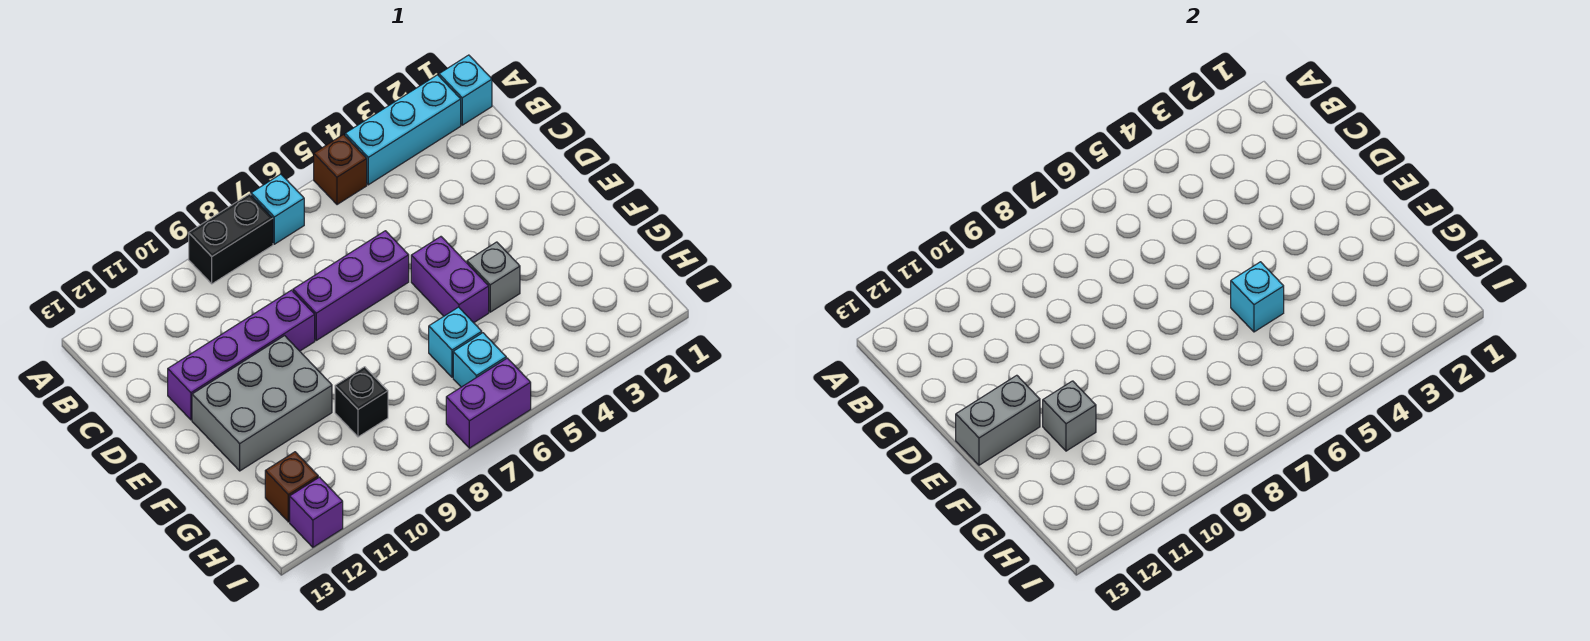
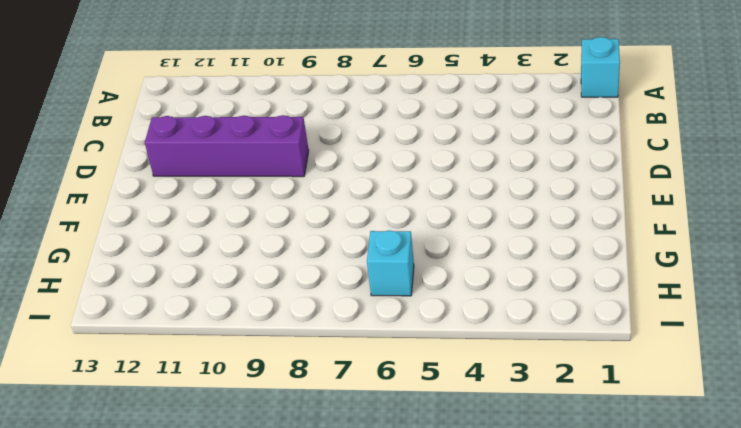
none -> cyan 1x3 brick [345,75,461,185]
none -> brown 1x1 brick [314,135,367,205]
none -> cyan 1x1 brick [251,174,304,244]

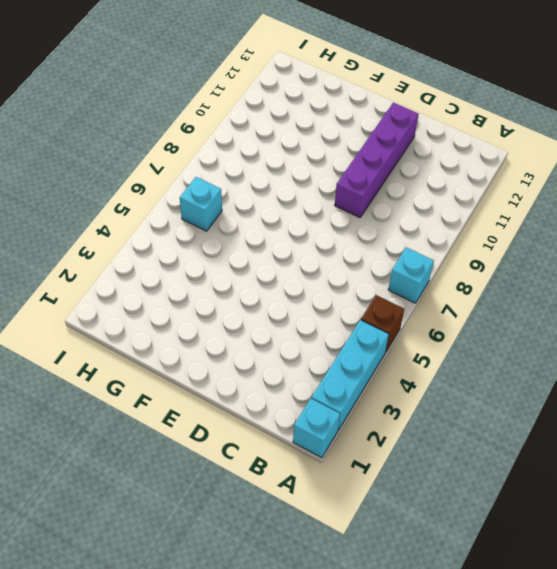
none -> black 1x2 brick [189,194,273,284]
none -> purple 1x3 brick [293,231,409,340]
none -> purple 1x2 brick [411,237,489,323]

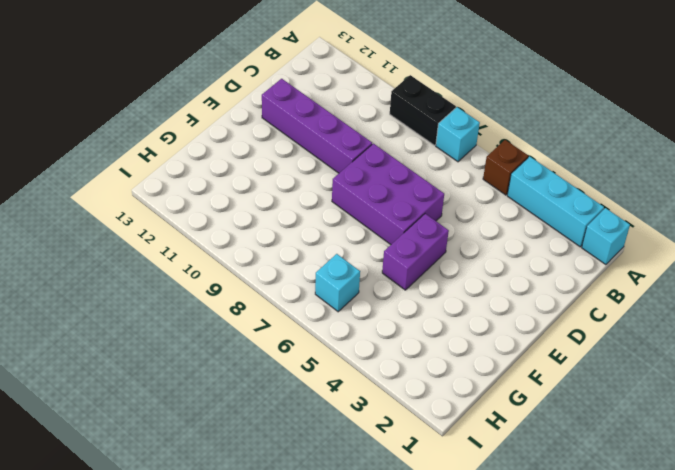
purple 2x3 brick [332,144,444,245] -> purple 1x3 brick [293,231,409,340]
none -> grey 2x3 brick [192,336,332,471]
none -> grey 1x1 brick [467,242,520,312]
none -> cyan 1x1 brick [429,307,482,377]

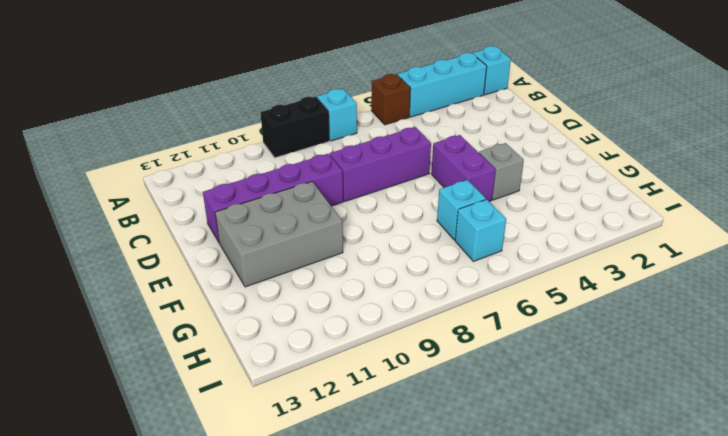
none -> black 1x1 brick [335,367,388,437]
none -> brown 1x1 brick [265,452,318,522]
none -> purple 1x2 brick [446,358,531,448]

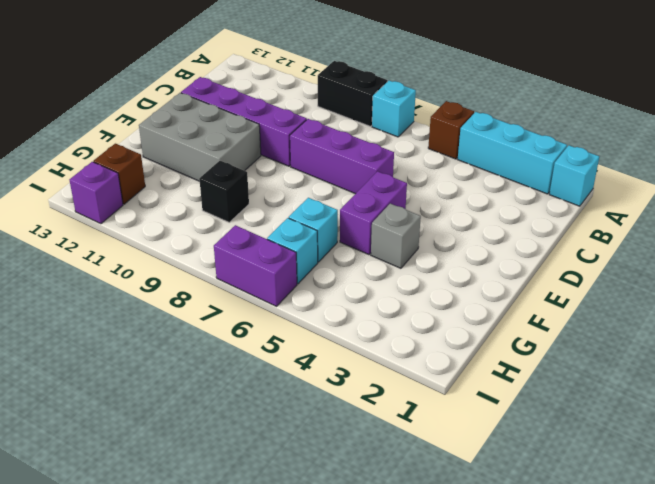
none -> grey 1x2 brick [956,375,1040,465]
none -> cyan 1x1 brick [1231,262,1284,332]
none -> grey 1x1 brick [1043,381,1096,451]

